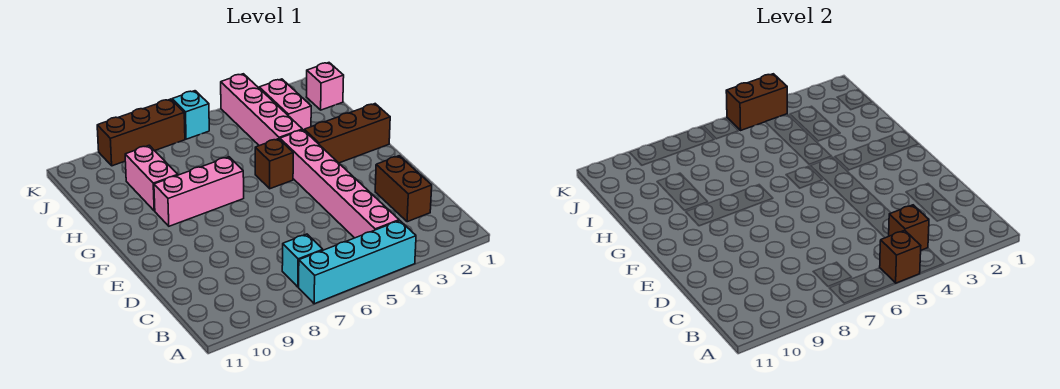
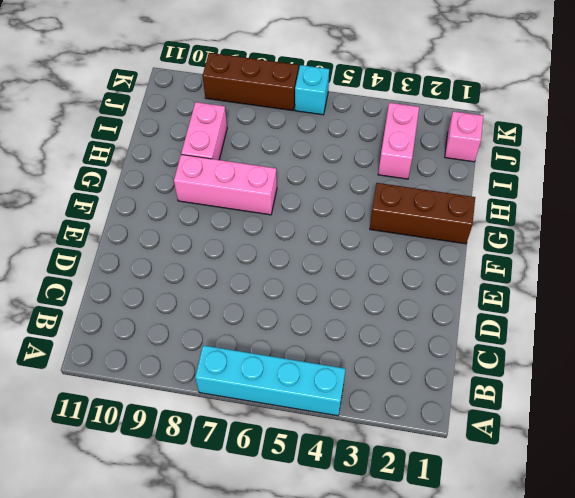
none -> pink 1x6 brick [280,130,399,238]
none -> cyan 1x1 brick [282,234,323,287]
none -> brown 1x2 brick [375,156,432,222]

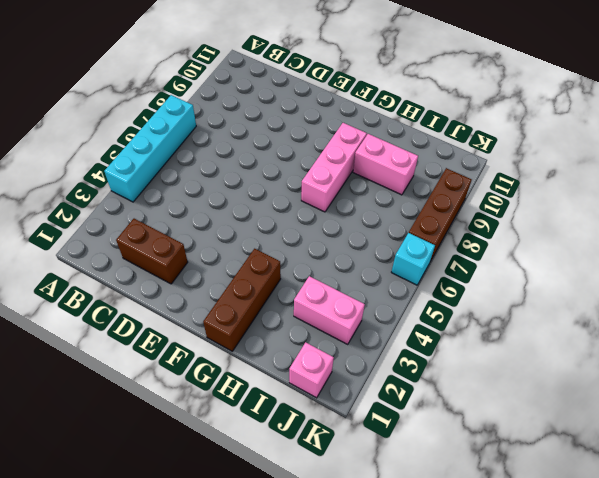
none -> pink 1x6 brick [280,130,399,238]
none -> cyan 1x1 brick [282,234,323,287]
none -> brown 1x1 brick [255,139,293,189]

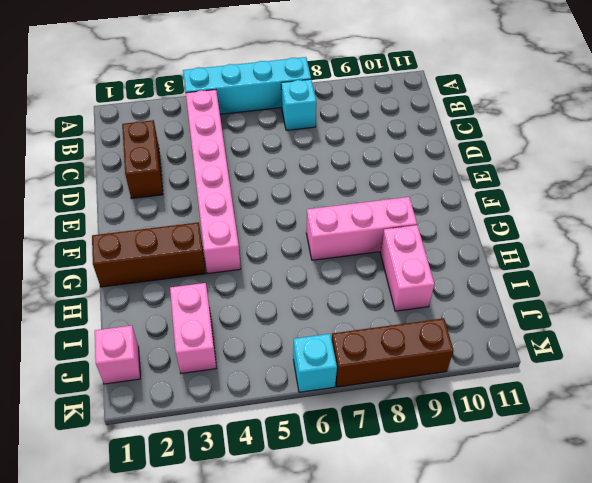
none -> brown 1x1 brick [255,139,293,189]
none -> pink 1x4 brick [221,74,302,146]
none -> brown 1x1 brick [880,230,921,283]

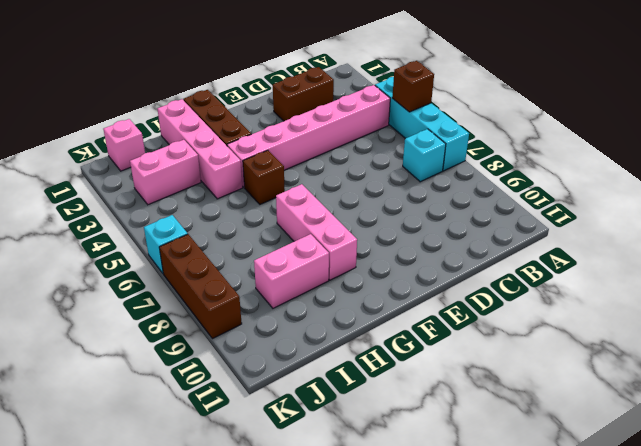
pink 1x4 brick [158,99,243,199] -> pink 1x4 brick turned to [221,74,302,146]
none -> brown 1x1 brick [889,205,929,250]
none -> brown 1x2 brick [726,74,787,130]

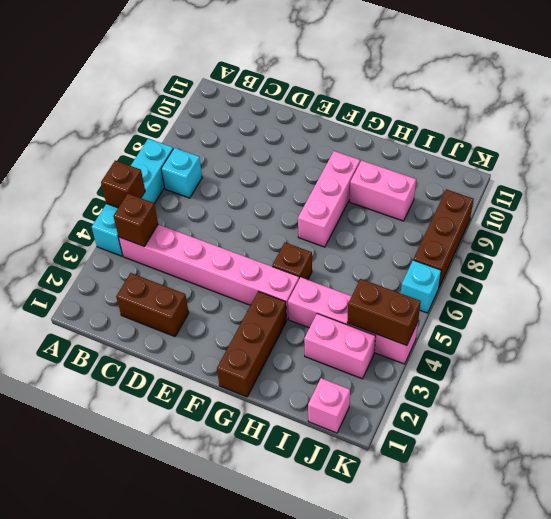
brown 1x2 brick [347,279,421,346] -> brown 1x2 brick turned to [726,74,787,130]

